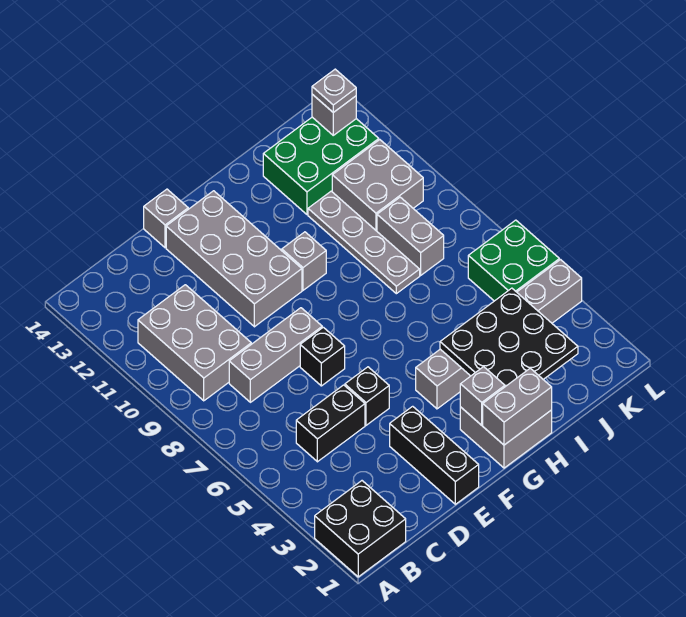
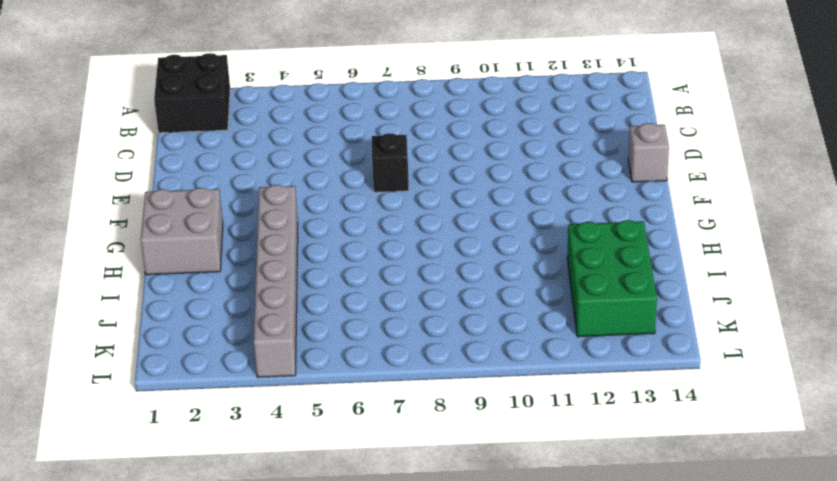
none -> grey 2x3 brick [138,285,251,401]
none -> black 1x2 brick [296,385,365,462]
none -> grey 1x3 brick [229,308,322,402]

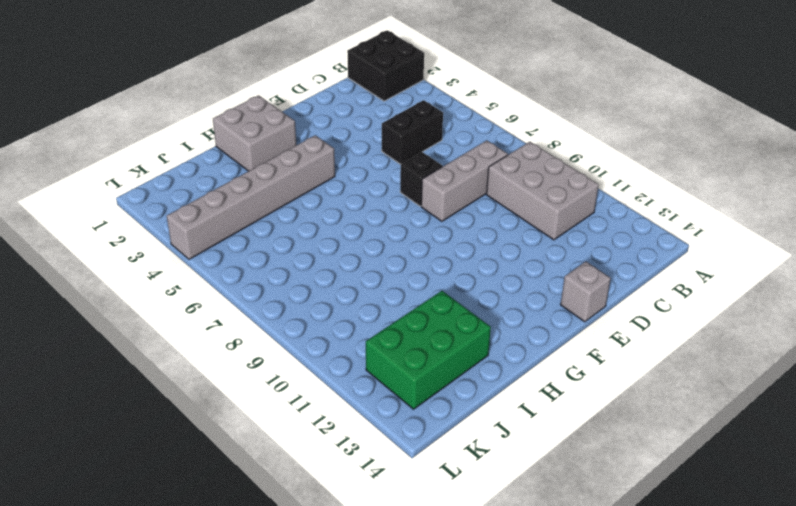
none -> black 1x3 brick [390,406,479,504]
none -> black 1x1 brick [345,367,389,425]
none -> grey 2x4 brick [166,191,302,327]

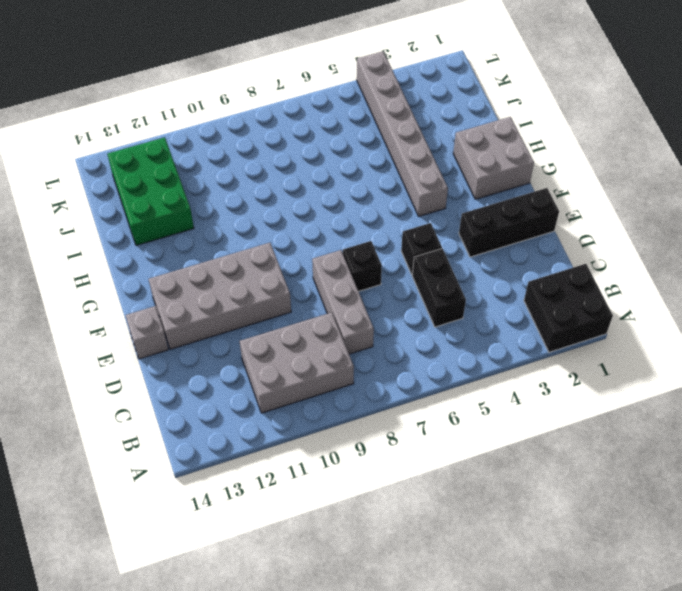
none -> grey 1x1 brick [282,232,326,290]
none -> grey 1x4 plate [308,191,420,294]
none -> grey 1x2 brick [377,197,444,275]

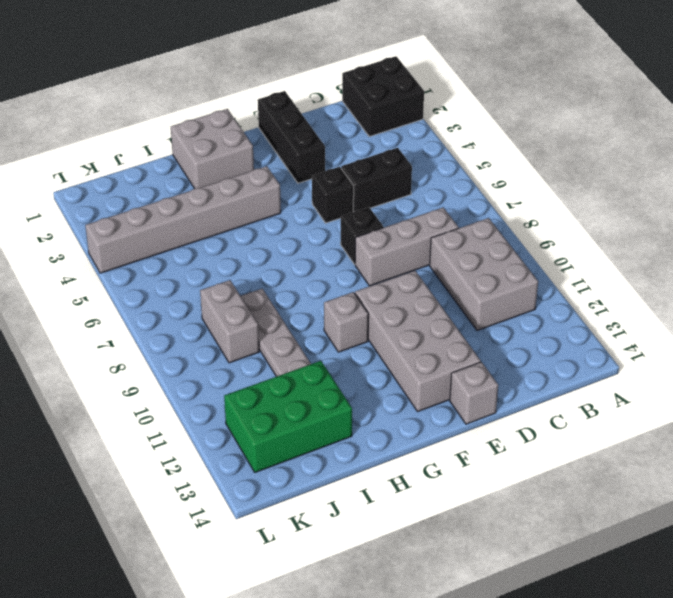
none -> grey 2x2 brick [332,140,423,231]
none -> green 2x2 brick [468,220,559,301]
none -> grey 1x2 brick [483,368,552,445]

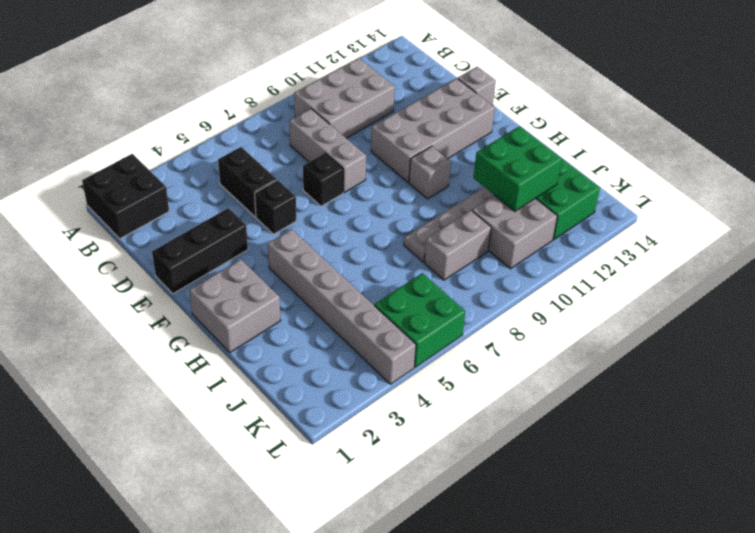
green 2x2 brick [473,126,562,211] -> none
none -> grey 1x2 brick [483,368,552,445]
none -> grey 1x1 brick [460,367,505,425]
none -> black 3x3 plate [440,288,578,387]

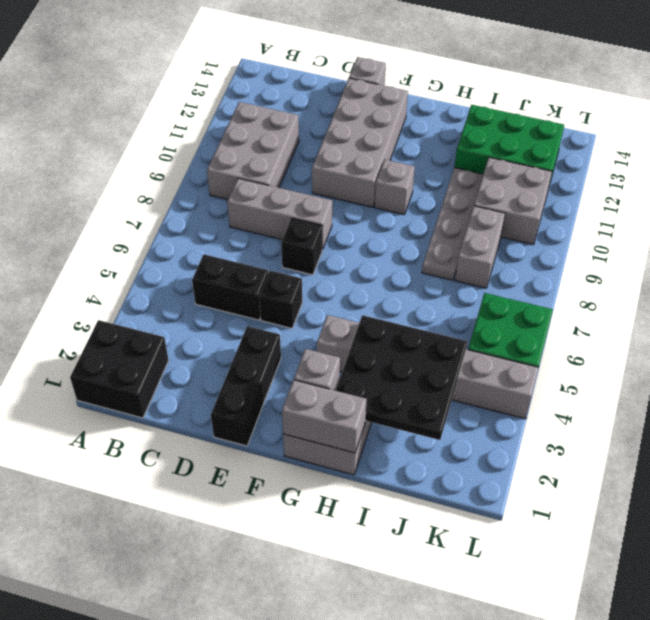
none -> grey 1x1 brick [312,94,356,135]
none -> grey 1x1 plate [312,69,356,112]

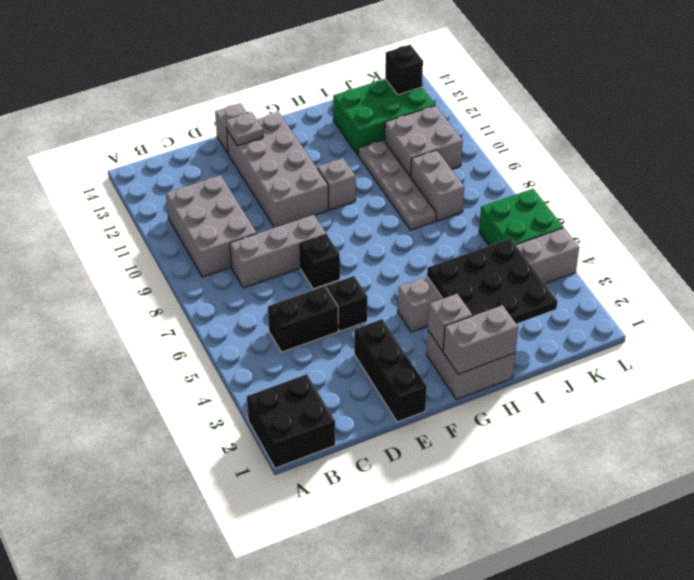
grey 1x1 plate [226,112,263,146] -> grey 1x1 plate moved to [312,69,356,112]
black 1x1 brick [385,45,423,95] -> grey 1x1 brick [312,94,356,135]

